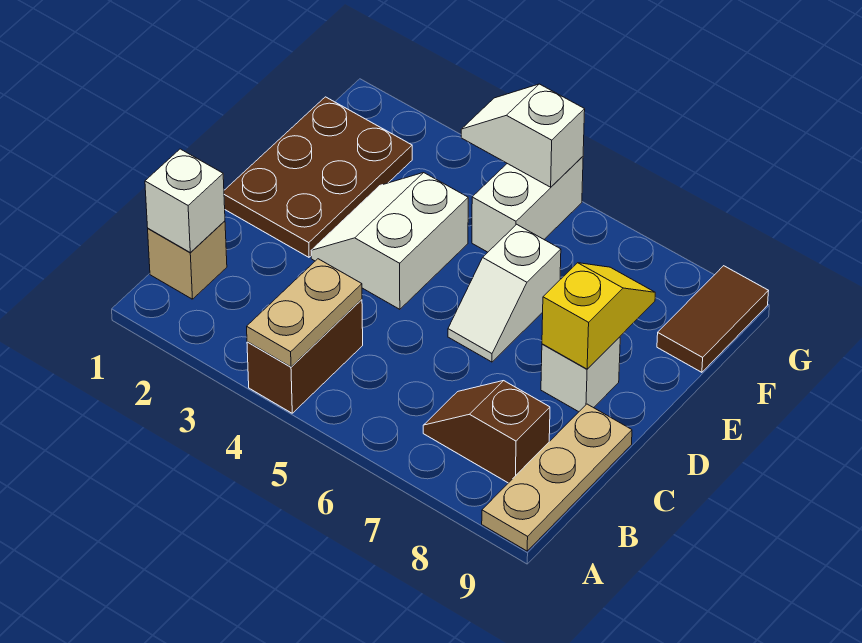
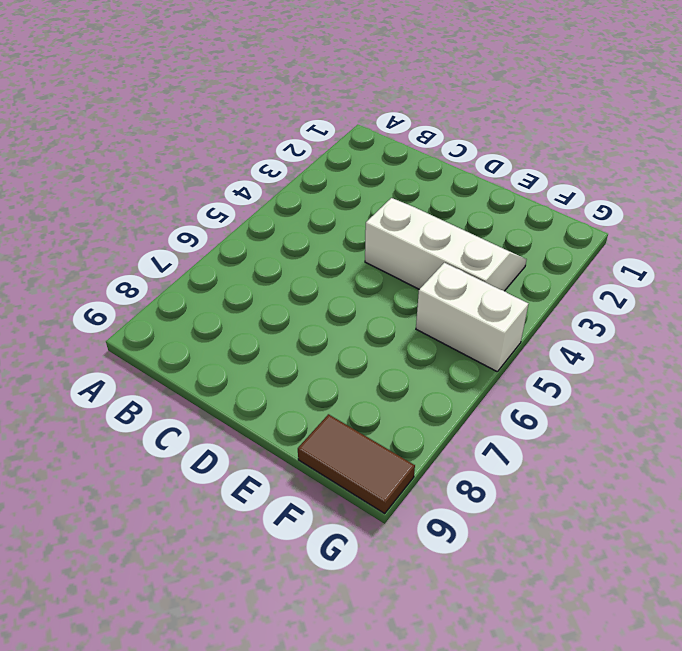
white 2x3 slope [365,198,527,291] -> white 2x2 slope [311,173,468,309]
none -> brown 1x2 brick [247,300,363,413]
none -> tan 1x3 plate [482,404,632,551]
none -> tan 1x1 brick [148,221,227,299]

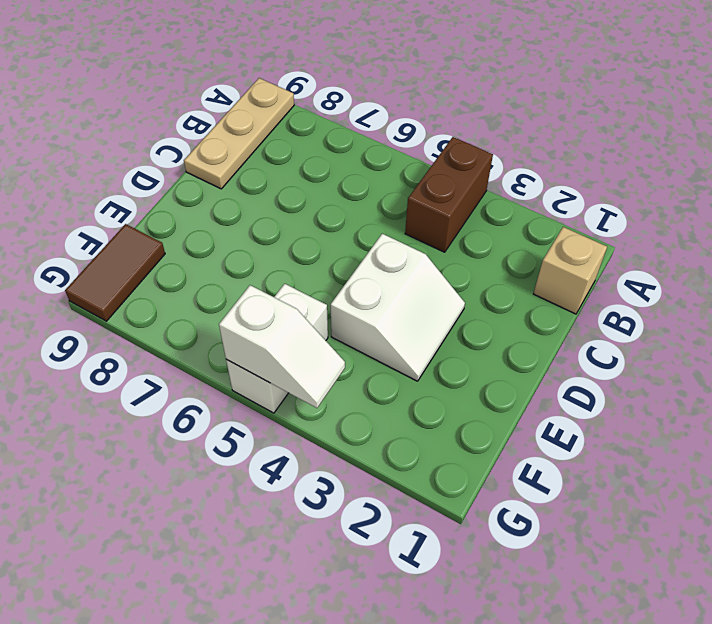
none -> brown 1x2 slope [423,381,550,483]
none -> brown 2x3 plate [224,97,412,257]
none -> white 1x2 slope [448,224,561,362]

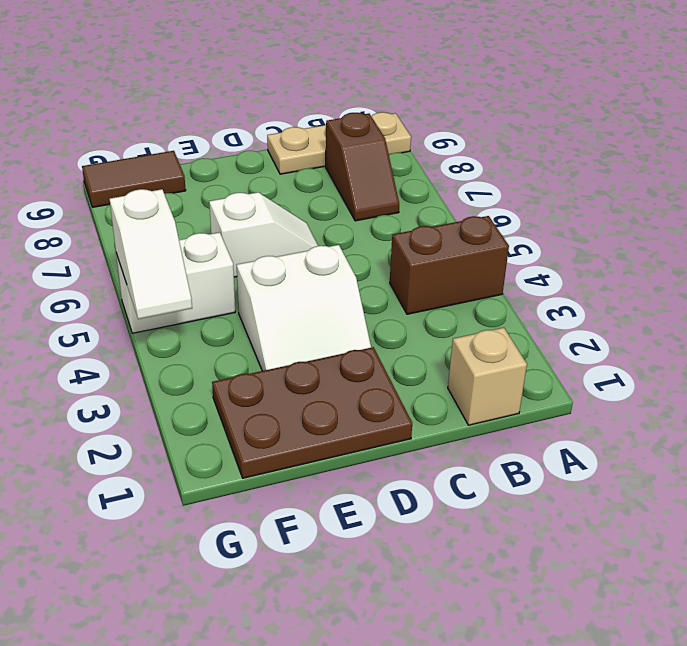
none -> white 1x1 brick [541,337,620,412]
none -> tan 1x2 plate [247,259,362,367]
none -> white 1x1 brick [145,149,225,252]

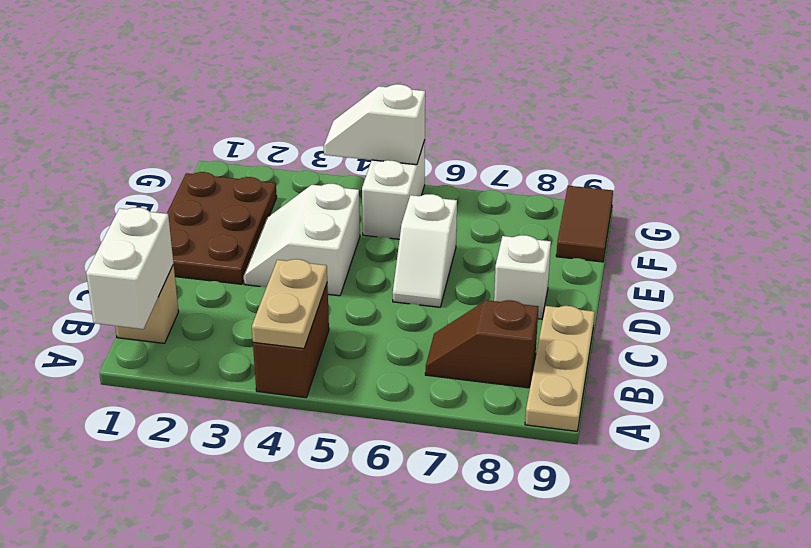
white 1x2 brick [86,208,173,329] -> white 1x1 brick [145,149,225,252]
none -> yellow 1x2 slope [542,263,655,369]

